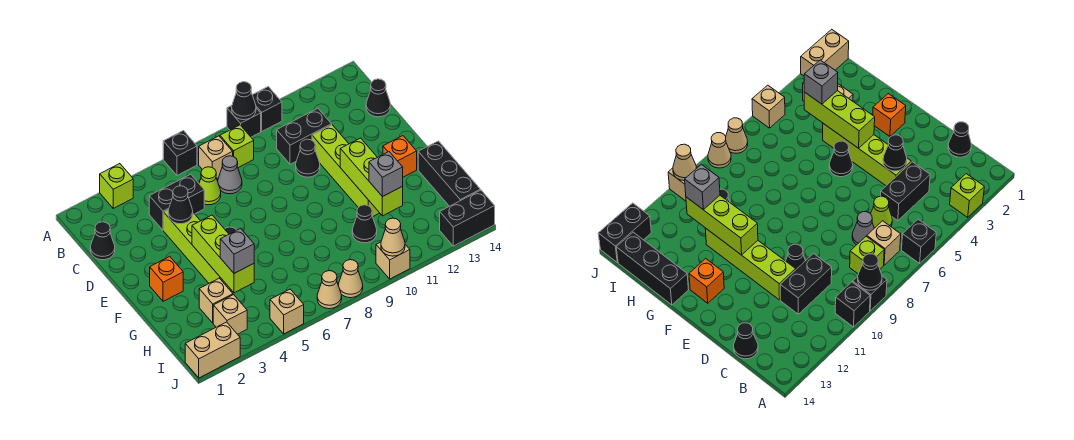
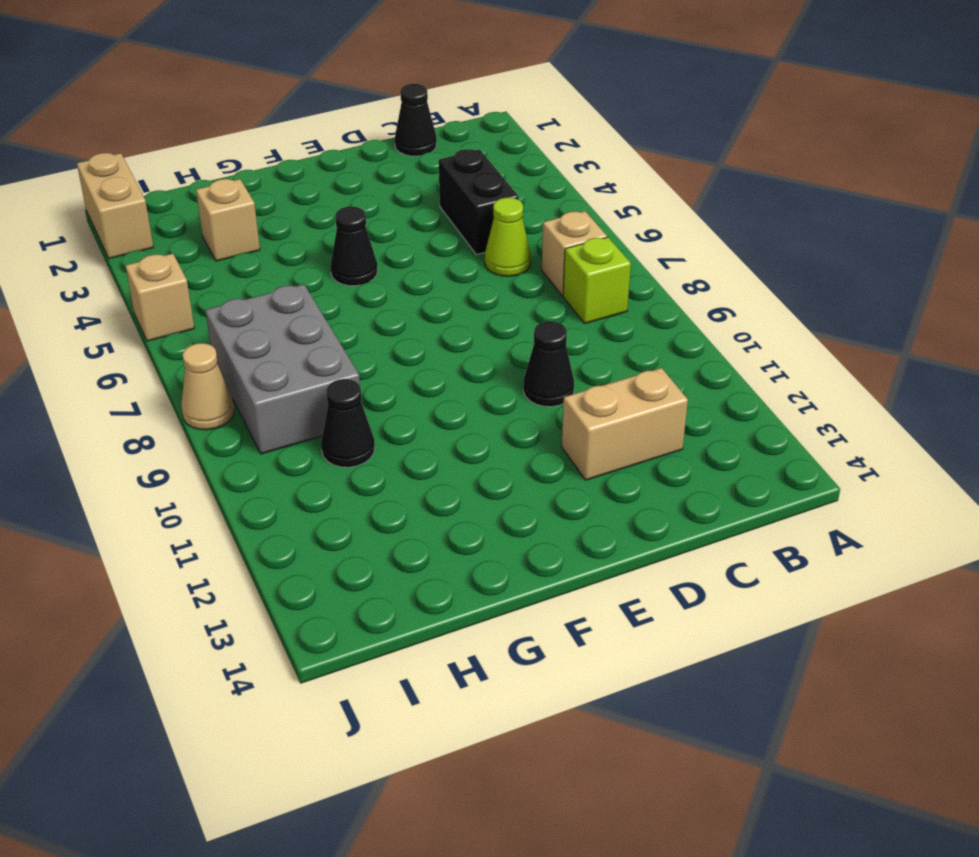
tan 1x2 brick [562,368,688,480] -> none
grey 2x3 brick [205,284,360,454] -> none
none -> lime 1x1 brick [100,164,133,208]
none -> black 1x1 brick [163,131,197,175]
none -> black 1x1 brick [227,106,261,137]
none -> black 1x1 brick [252,87,282,131]

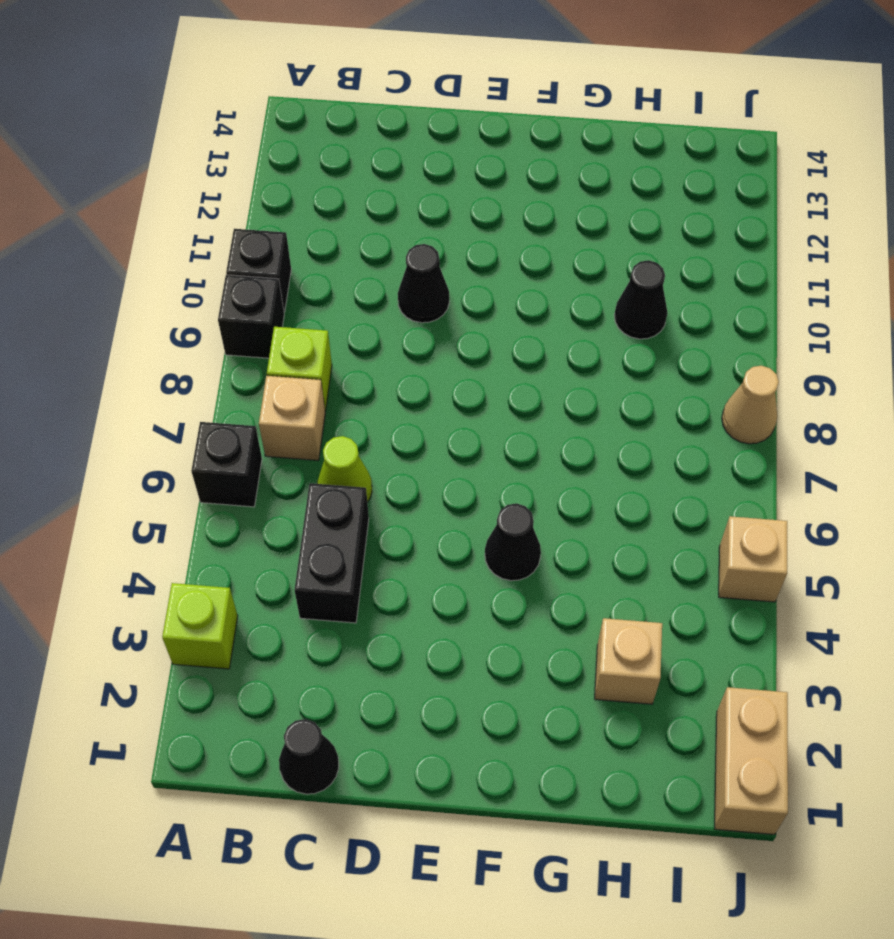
none -> grey 1x1 cone [218,156,242,194]
none -> black 1x2 brick [277,108,332,164]
none -> black 1x1 cone [366,79,390,117]
none -> lime 1x4 brick [164,209,231,291]

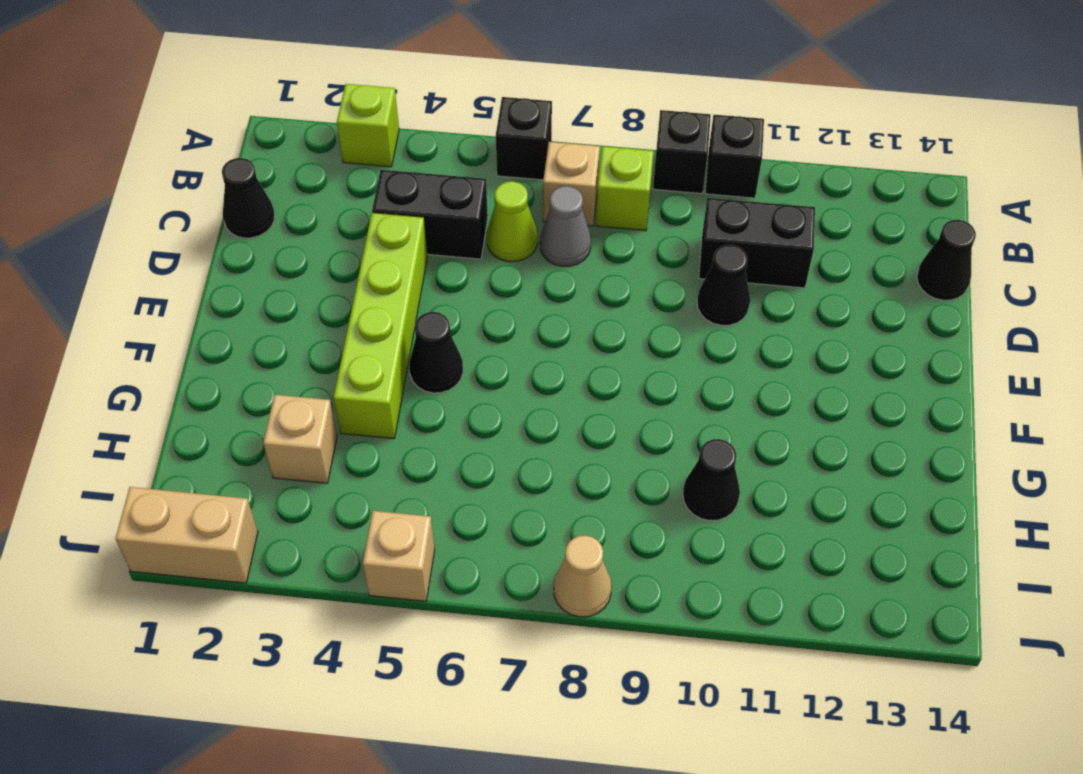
none -> lime 1x4 brick [312,125,379,217]
none -> orange 1x1 brick [150,256,183,301]
none -> orange 1x1 brick [383,136,417,177]
none -> black 1x3 brick [418,141,480,206]

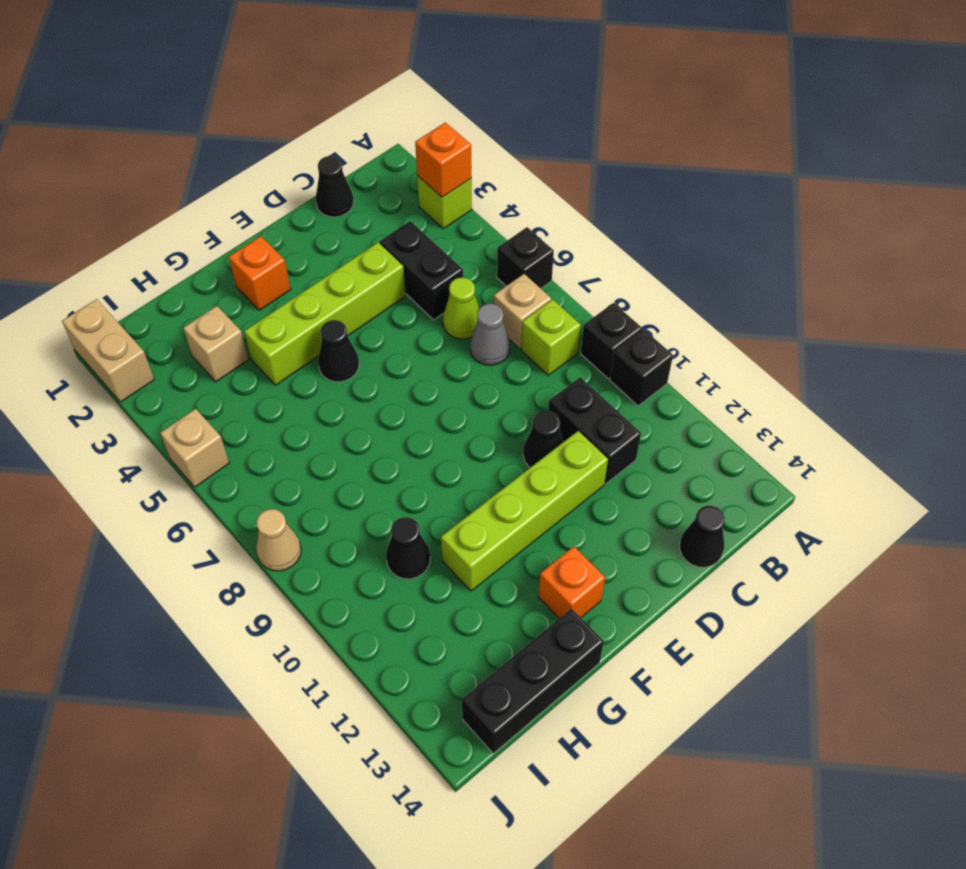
orange 1x1 brick [415,122,472,197] -> none
none -> tan 1x1 brick [213,295,247,334]
none -> tan 1x1 cone [317,271,342,309]
none -> tan 1x1 brick [376,242,410,279]
none -> black 1x2 brick [440,190,495,246]

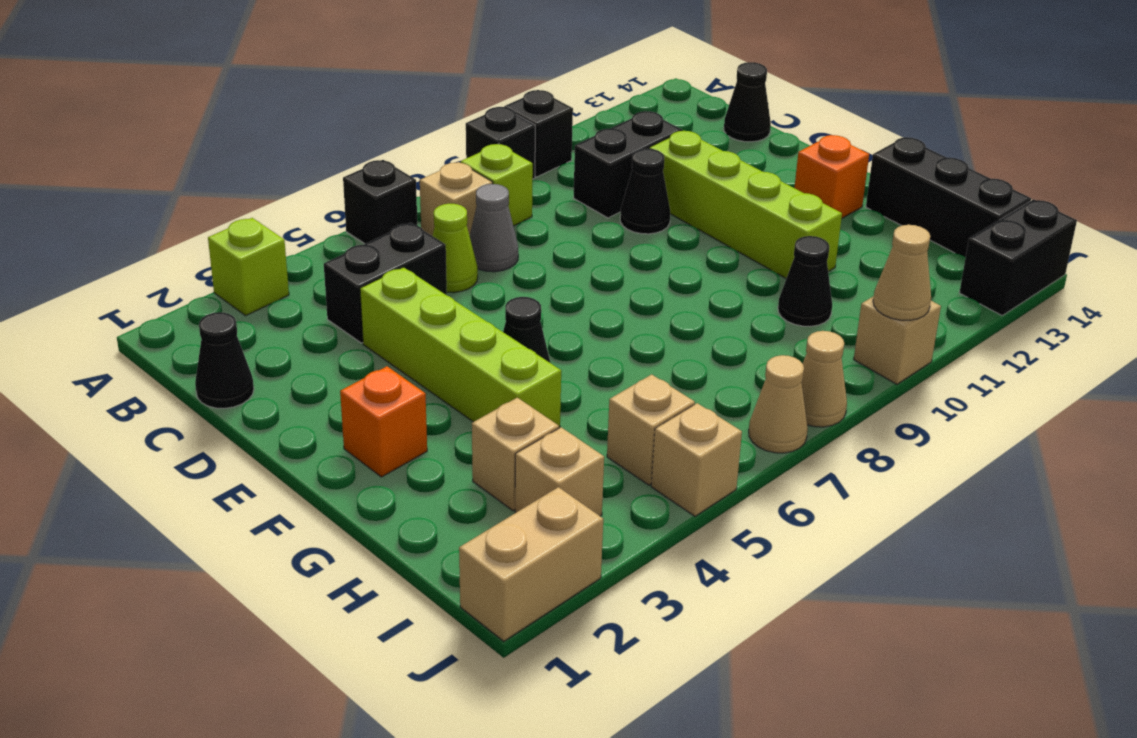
tan 1x1 brick [607,374,695,485] -> none
none -> black 1x1 cone [232,82,256,120]
none -> black 1x1 cone [168,186,193,224]
none -> lime 1x3 brick [192,215,254,293]
none -> lime 1x3 brick [340,138,403,216]

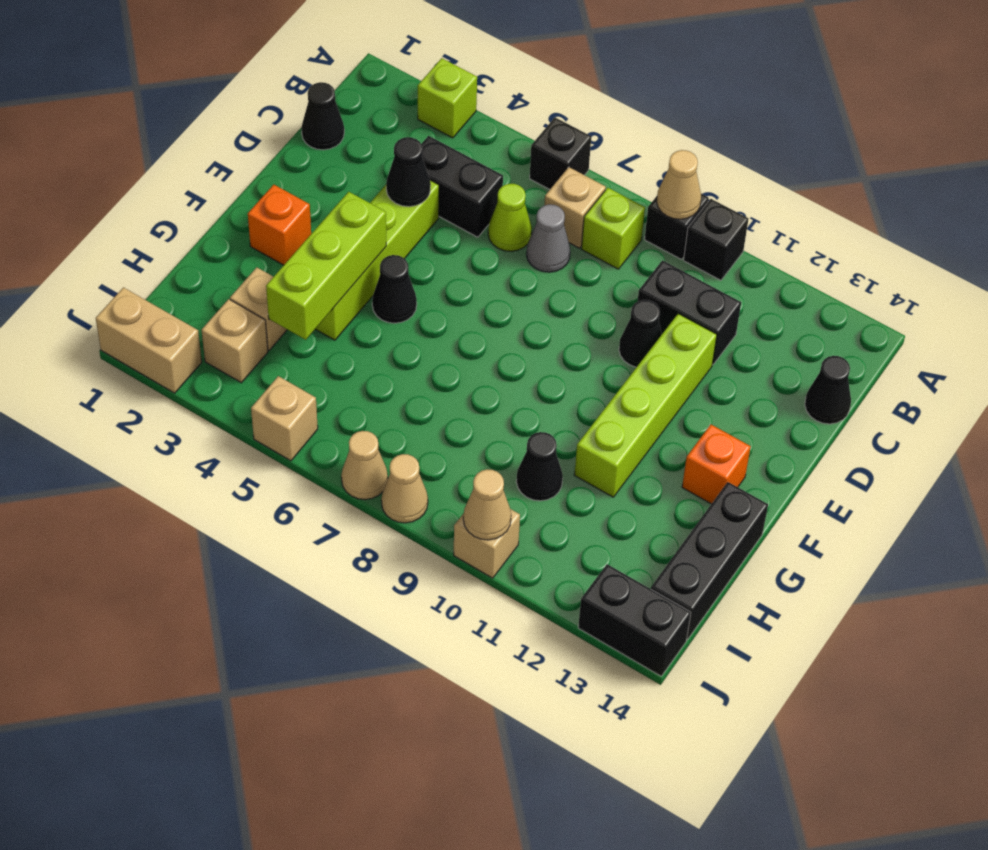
tan 1x1 cone [657,150,701,219] -> black 1x1 cone [232,82,256,120]
none -> lime 1x3 brick [340,138,403,216]
none -> grey 1x1 brick [220,228,254,273]
none -> grey 1x1 brick [369,152,403,197]

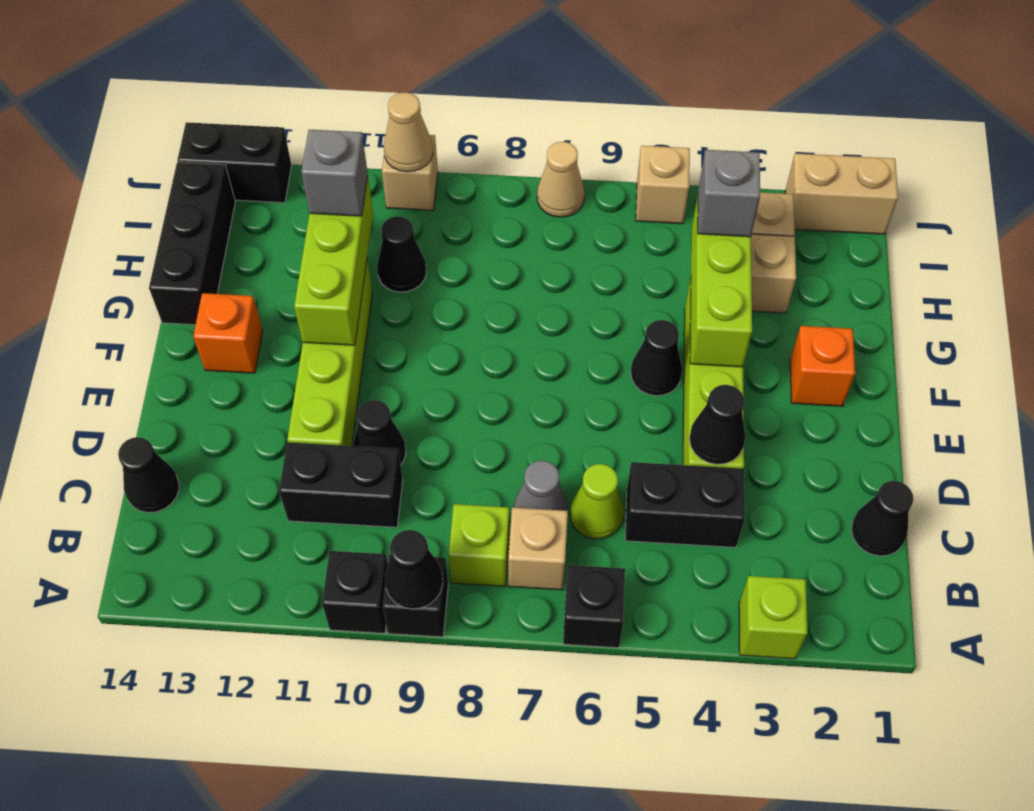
none -> tan 1x1 cone [338,260,363,298]

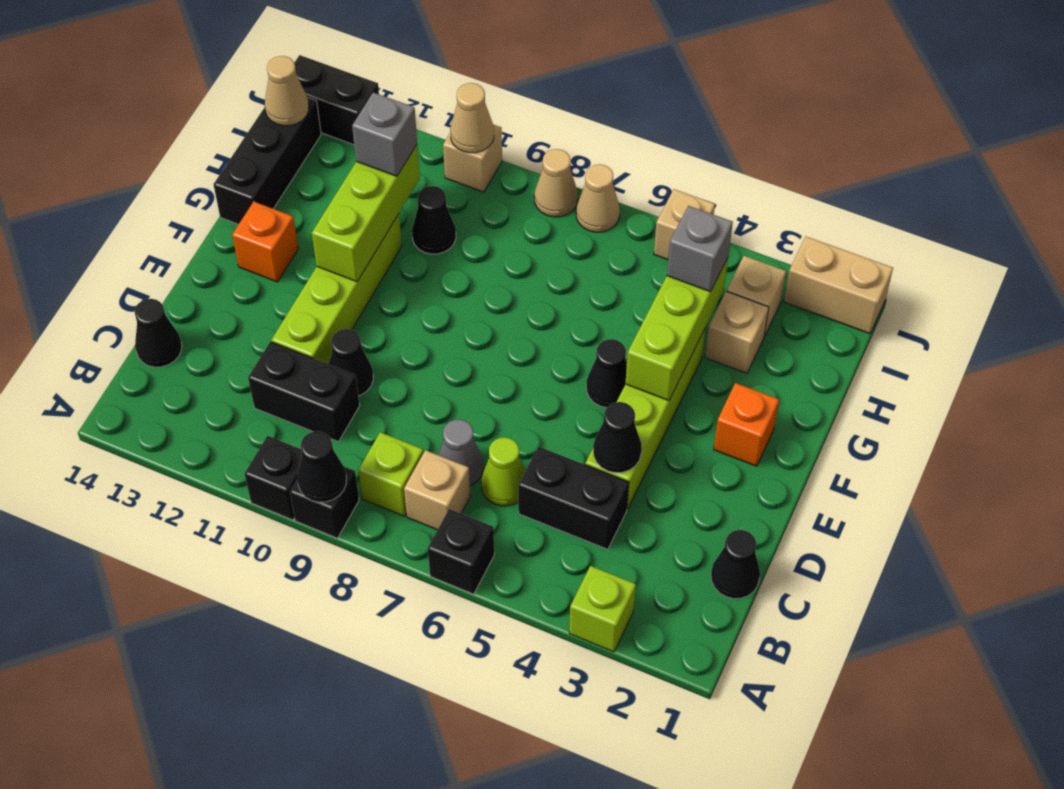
tan 1x1 cone [265,56,309,126] -> none

